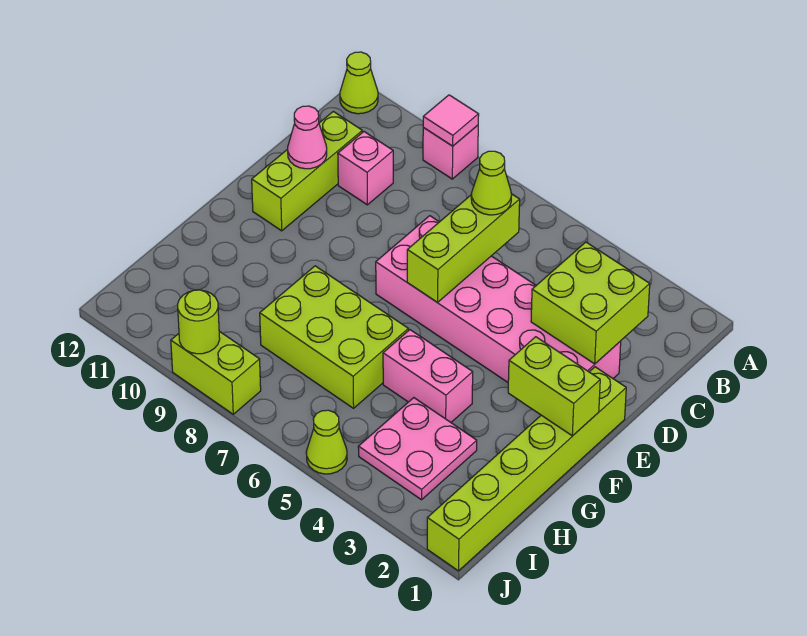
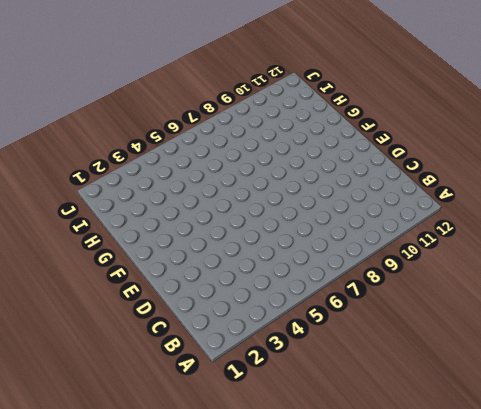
none -> pink 1x1 brick [423,125,478,179]
none -> lime 1x1 cone [340,52,378,114]
none -> pink 1x1 brick [338,132,393,205]

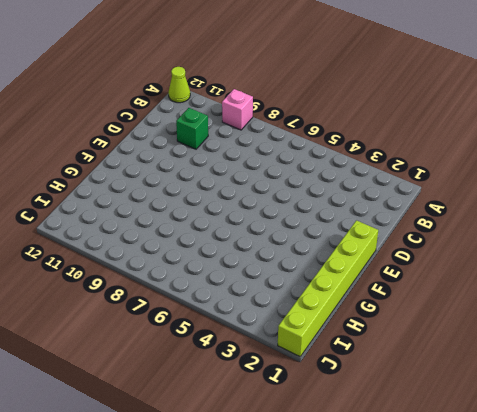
green 1x1 brick [176,108,208,149] -> pink 1x1 brick [338,132,393,205]
none -> lime 1x3 brick [252,111,362,231]
none -> pink 2x6 brick [376,216,621,382]
none -> pink 1x2 brick [383,330,473,422]

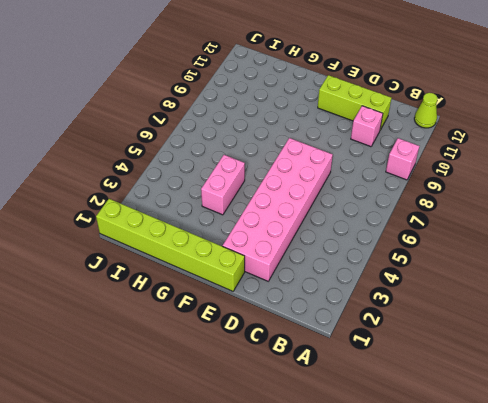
none -> lime 2x3 brick [260,266,408,408]
none -> pink 2x2 plate [358,398,477,500]
none -> lime 1x1 cone [306,410,347,474]

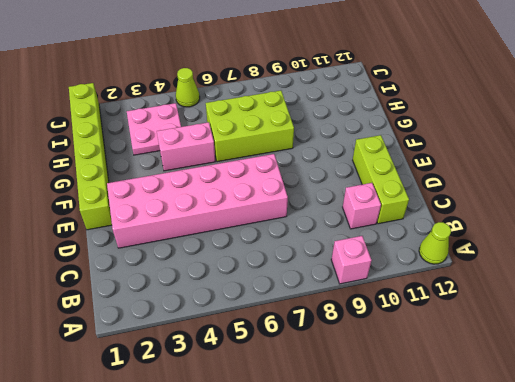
none -> lime 1x2 brick [171,331,261,414]
none -> pink 1x1 tile [423,95,479,146]
none -> lime 2x2 brick [531,242,650,364]

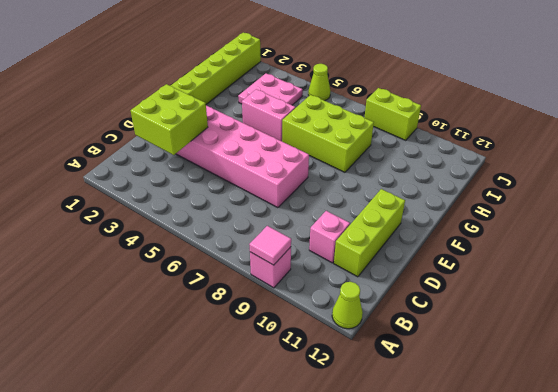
none -> lime 1x3 brick [407,194,520,302]
none -> pink 1x1 cone [288,106,327,169]
none -> lime 1x2 brick [508,337,600,436]

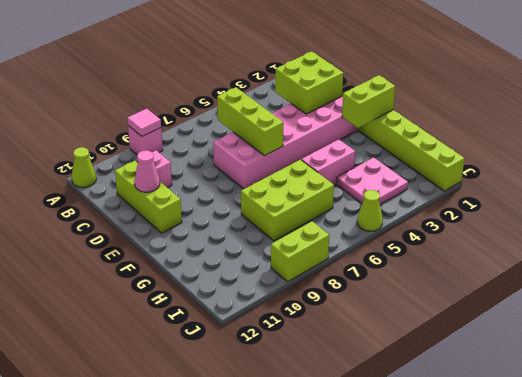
none -> lime 1x1 round brick [178,290,220,354]
none -> lime 1x1 cone [471,151,511,215]

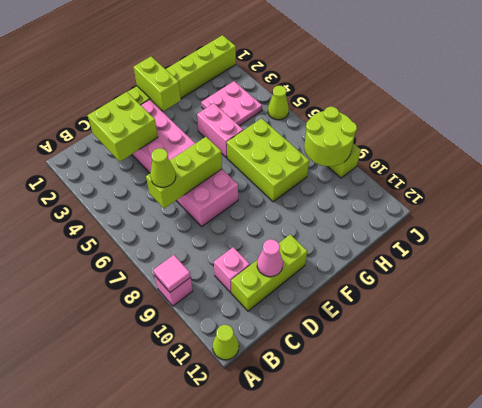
lime 2x2 round brick [304,107,357,166] -> lime 1x1 round brick [178,290,220,354]

